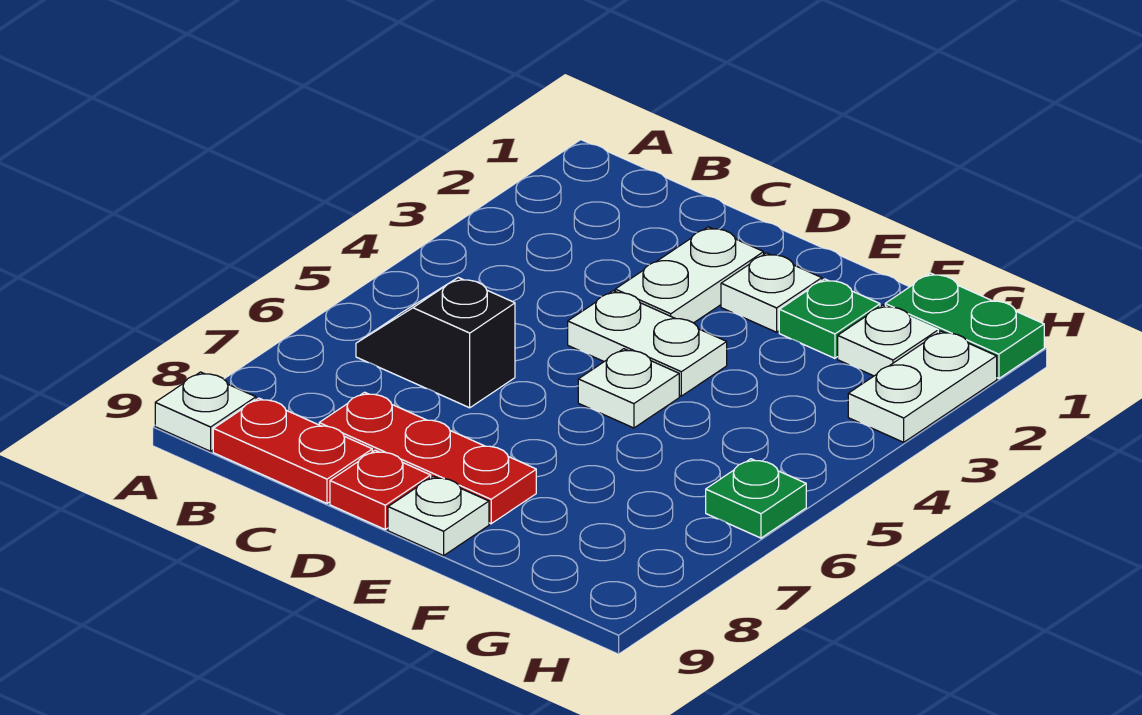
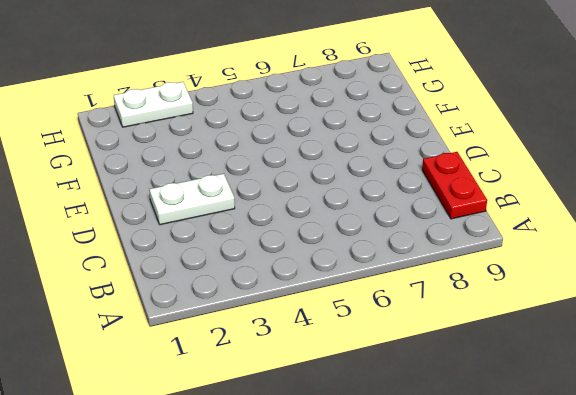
none -> white 1x1 plate [155,372,256,451]
none -> black 1x2 slope [356,278,515,408]
none -> red 1x3 plate [319,392,536,524]

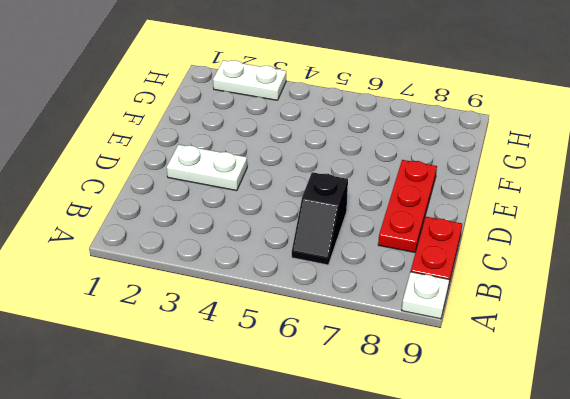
none -> white 1x2 plate [568,291,727,396]
none -> red 1x1 plate [330,450,431,529]
none -> white 1x1 plate [721,253,822,332]

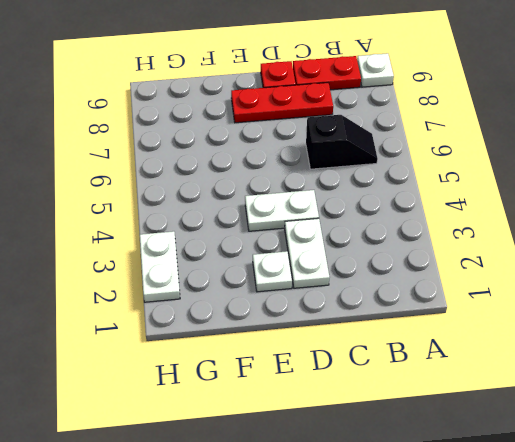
none -> white 1x1 plate [578,349,679,428]
none -> white 1x1 plate [388,476,489,556]
none -> green 1x1 plate [779,279,880,358]

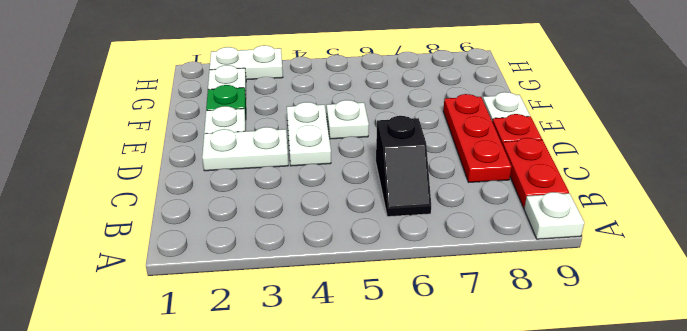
none -> green 1x2 plate [885,273,1044,379]
none -> green 1x1 plate [706,459,806,538]

